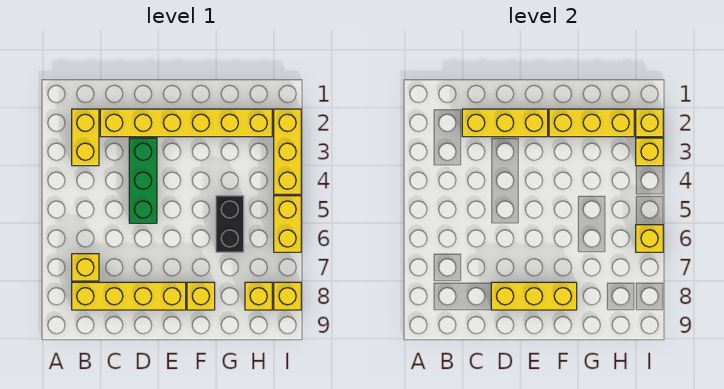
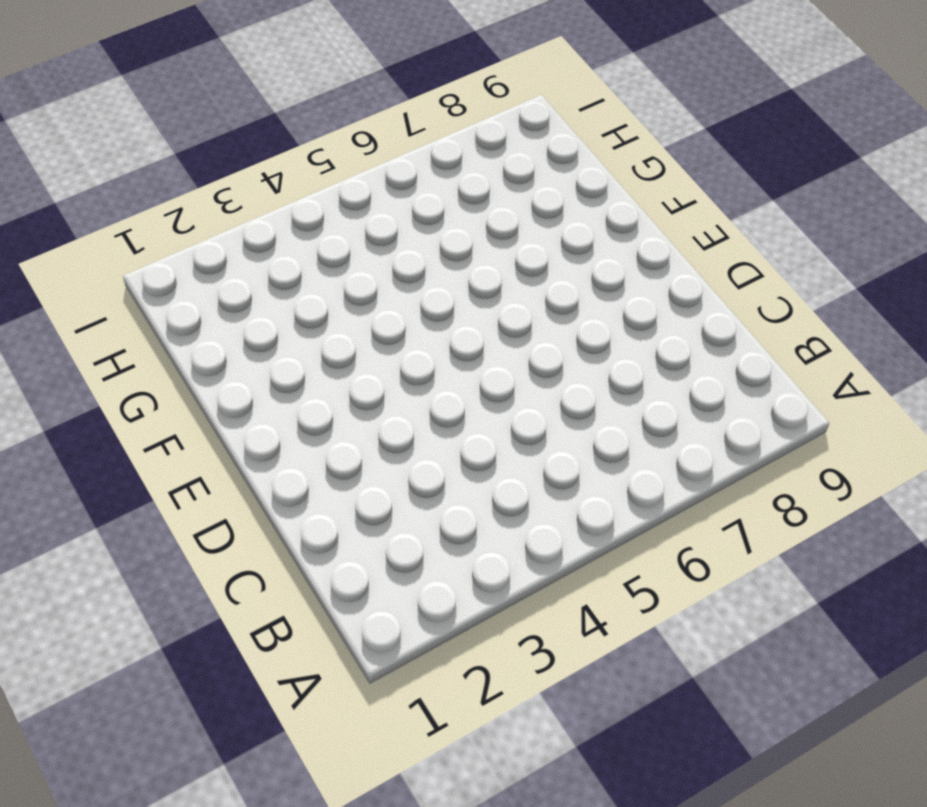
none -> yellow 1x2 brick [72,109,99,166]
none -> yellow 1x1 brick [72,254,99,281]
none -> yellow 1x4 brick [72,282,186,310]

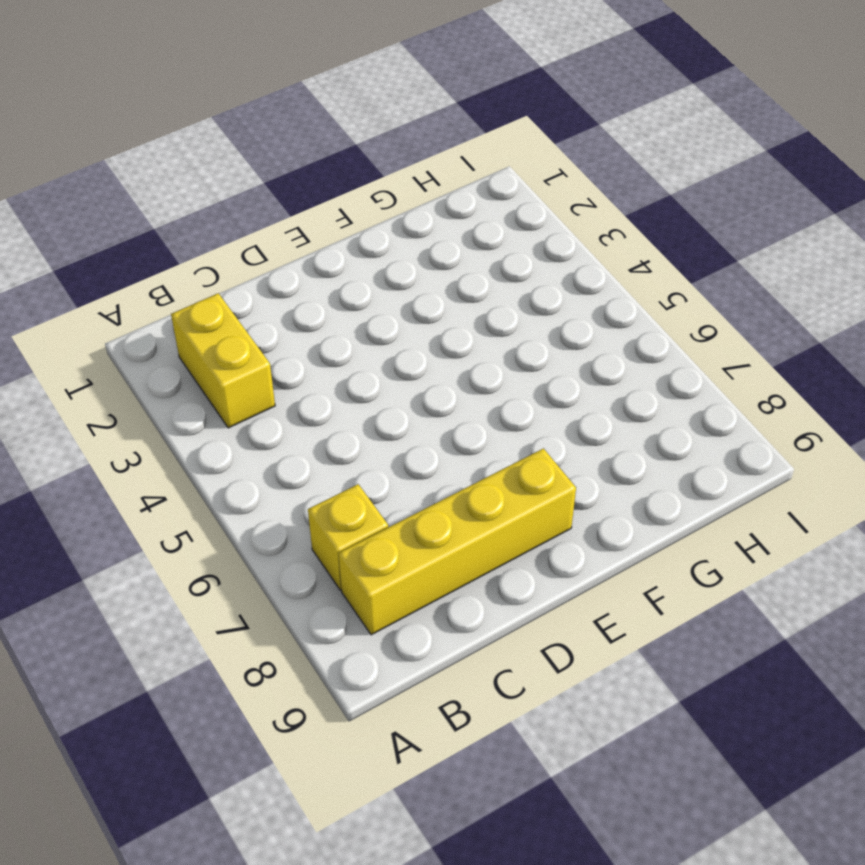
none -> yellow 1x6 brick [100,109,272,137]
none -> green 1x3 brick [129,138,157,223]
none -> yellow 1x1 brick [187,282,215,310]

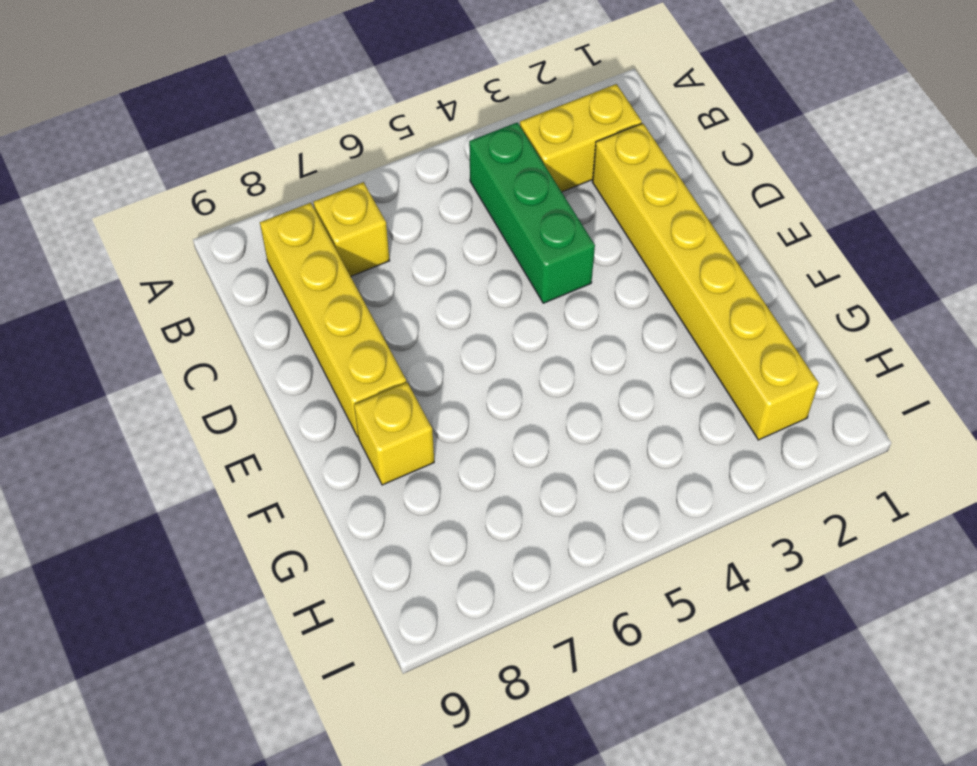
green 1x3 brick [469,122,595,303] -> green 1x3 brick turned to [129,138,157,223]
none -> black 1x2 brick [216,196,244,252]
none -> yellow 1x1 brick [245,282,272,310]
none -> yellow 1x3 brick [274,109,301,194]

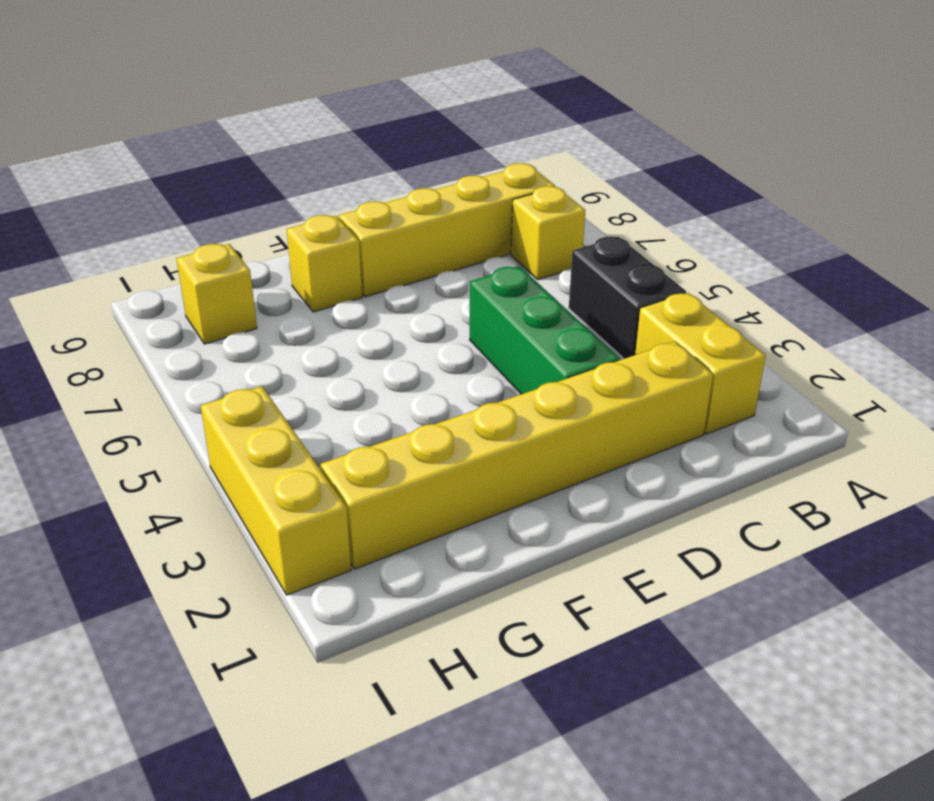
black 1x2 brick [569,236,686,359] -> black 1x2 brick moved to [216,196,244,252]
none -> yellow 1x2 brick [274,196,301,252]
none -> yellow 1x1 brick [274,282,301,310]
none -> yellow 1x3 brick [462,109,548,137]

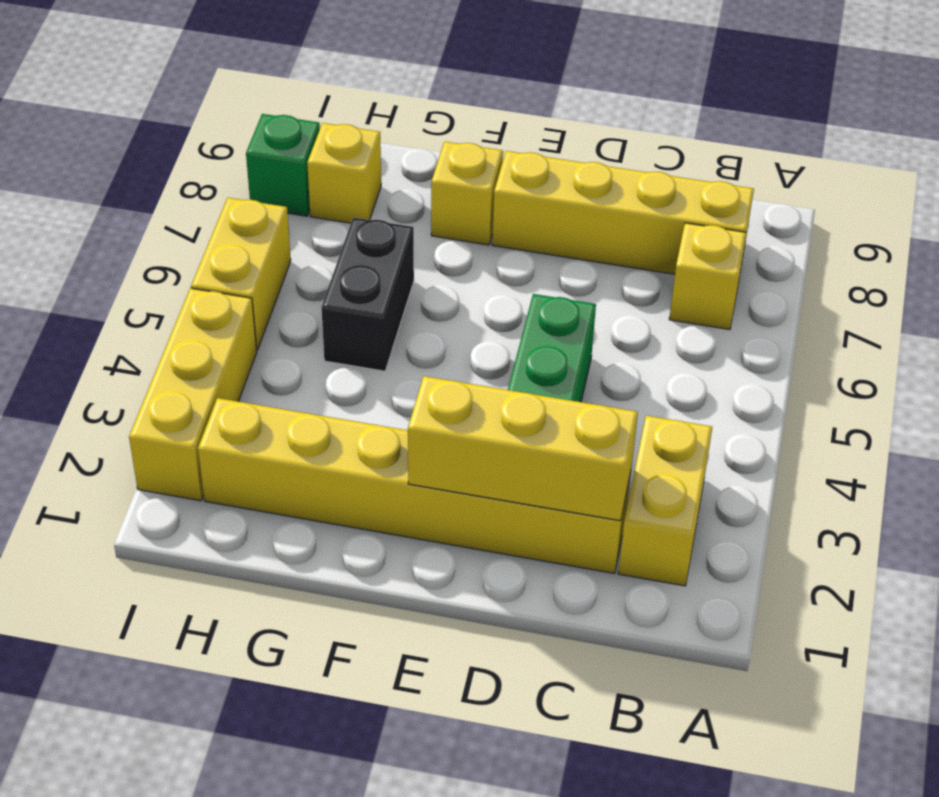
green 1x1 brick [246,114,320,216] -> yellow 1x1 brick [274,282,301,310]
none -> yellow 1x3 brick [491,282,577,310]
none -> yellow 1x3 brick [549,109,634,137]
none -> yellow 1x1 brick [636,109,663,137]

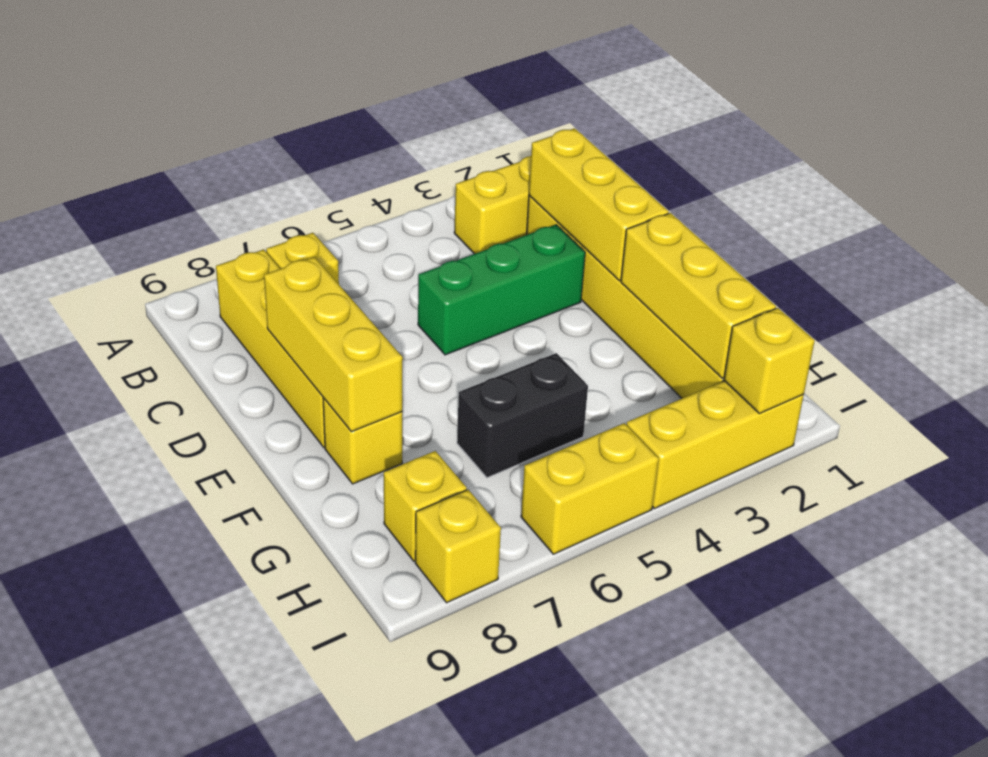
none -> yellow 1x1 brick [636,138,663,166]
none -> yellow 1x1 brick [636,225,663,252]

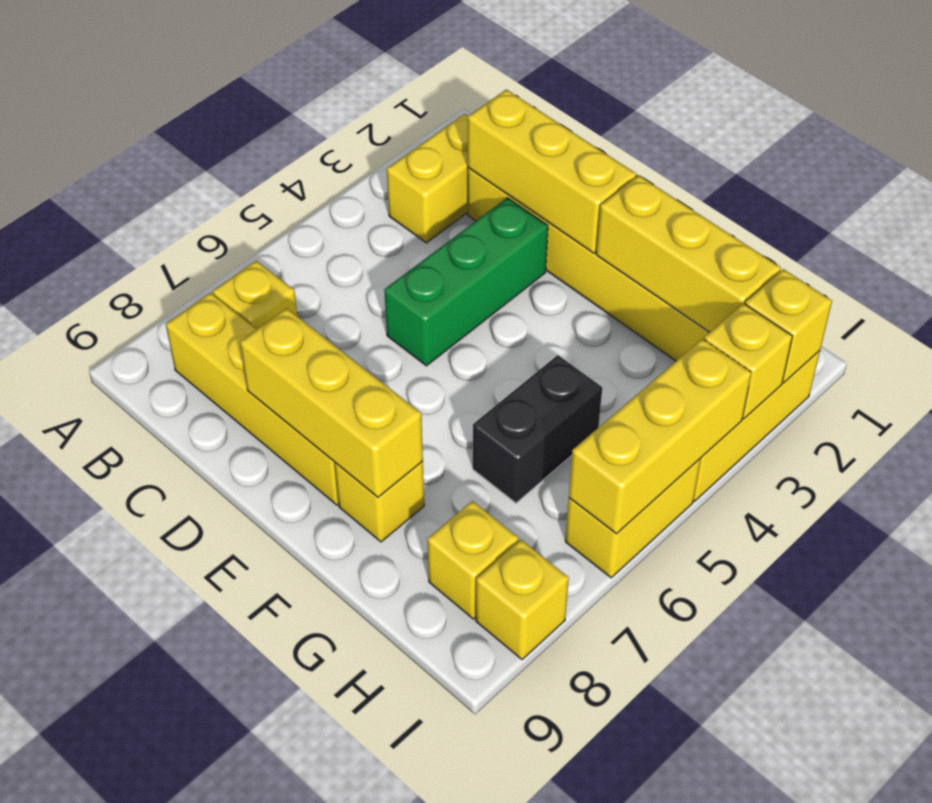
yellow 1x3 brick [569,339,751,534] -> yellow 1x1 brick [636,225,663,252]

